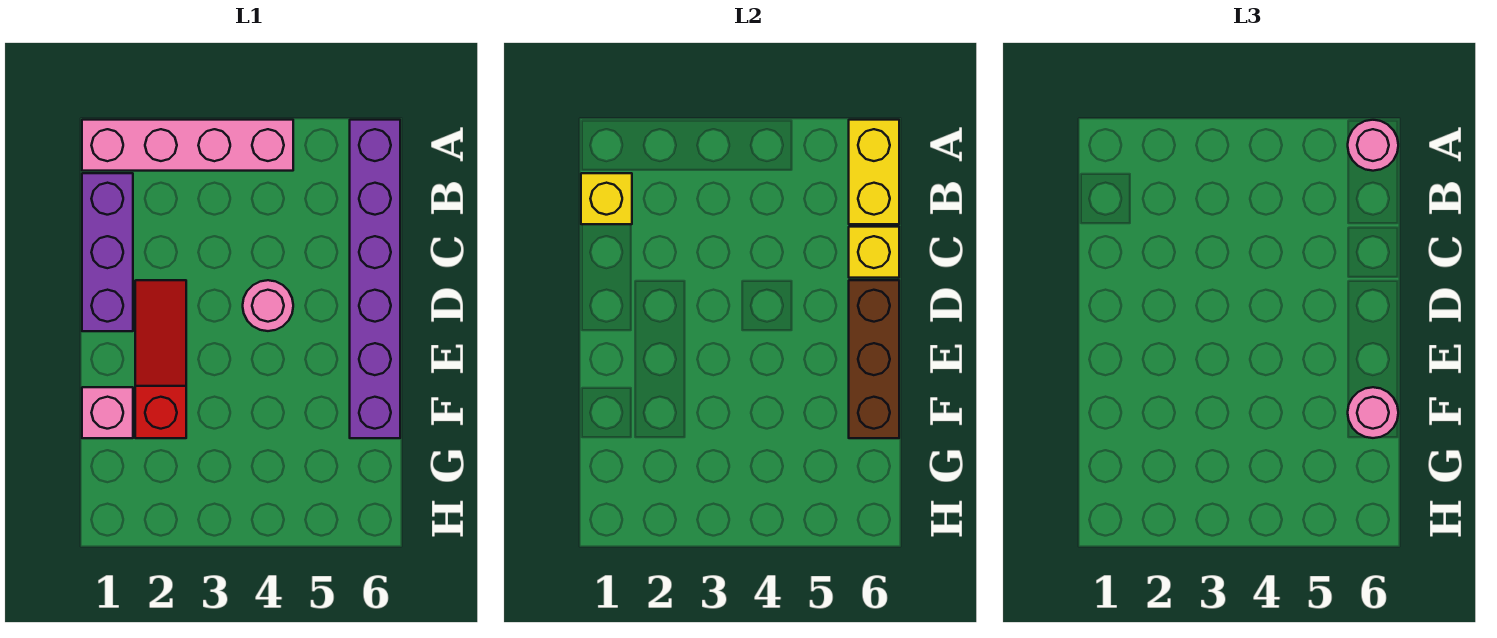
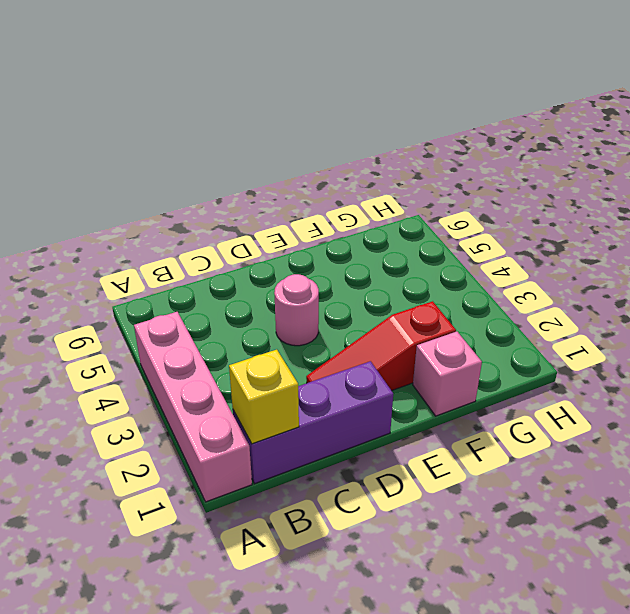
none -> purple 1x6 brick [350,120,400,438]
none -> yellow 1x2 brick [849,120,899,224]
none -> yellow 1x1 brick [849,227,899,278]

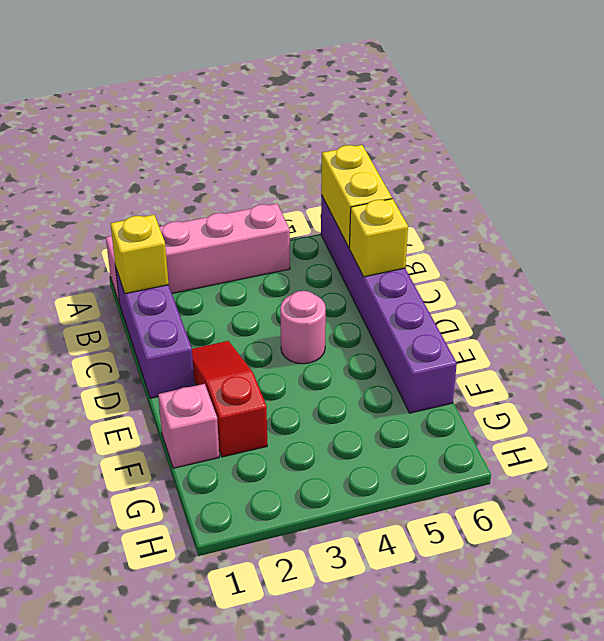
none -> brown 1x3 brick [849,280,899,438]
none -> pink 1x1 round brick [1348,120,1398,171]
none -> pink 1x1 round brick [1348,387,1398,438]

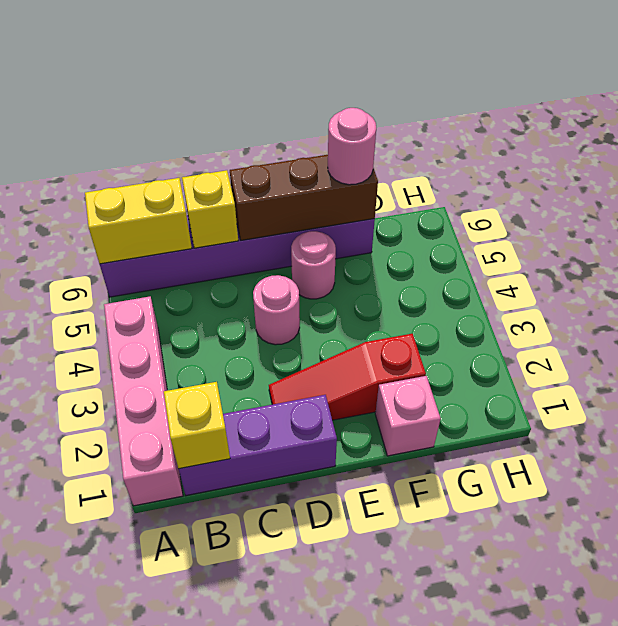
pink 1x1 round brick [291,231,336,299] -> pink 1x1 round brick moved to [1348,120,1398,171]

